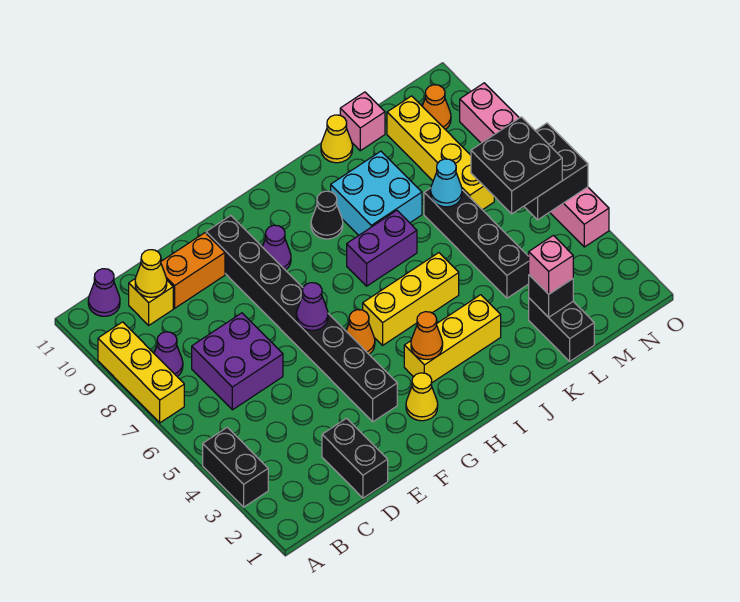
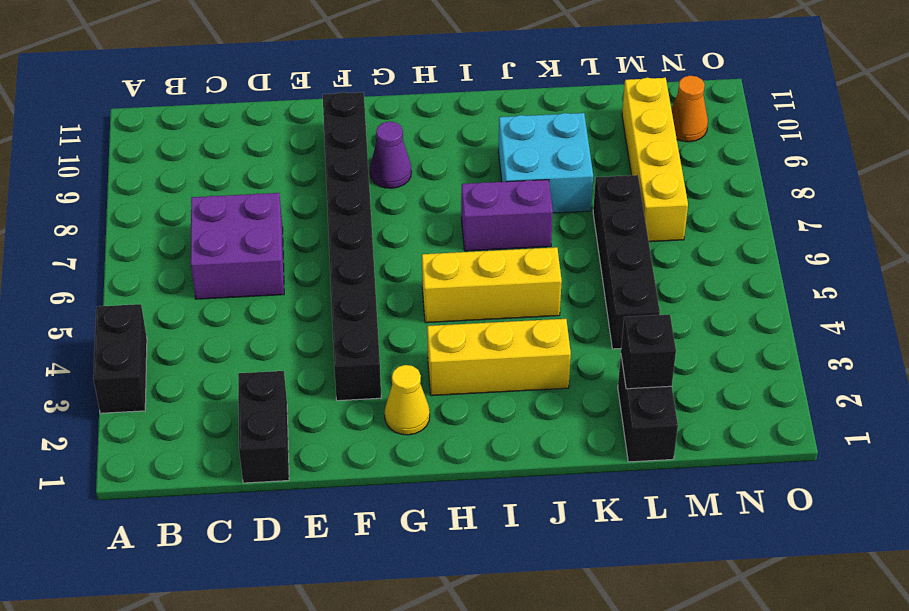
none -> yellow 1x3 brick [98,322,184,423]
none -> purple 1x1 cone [154,332,183,376]
none -> purple 1x1 cone [88,269,120,316]
none -> yellow 1x1 brick [129,278,173,325]

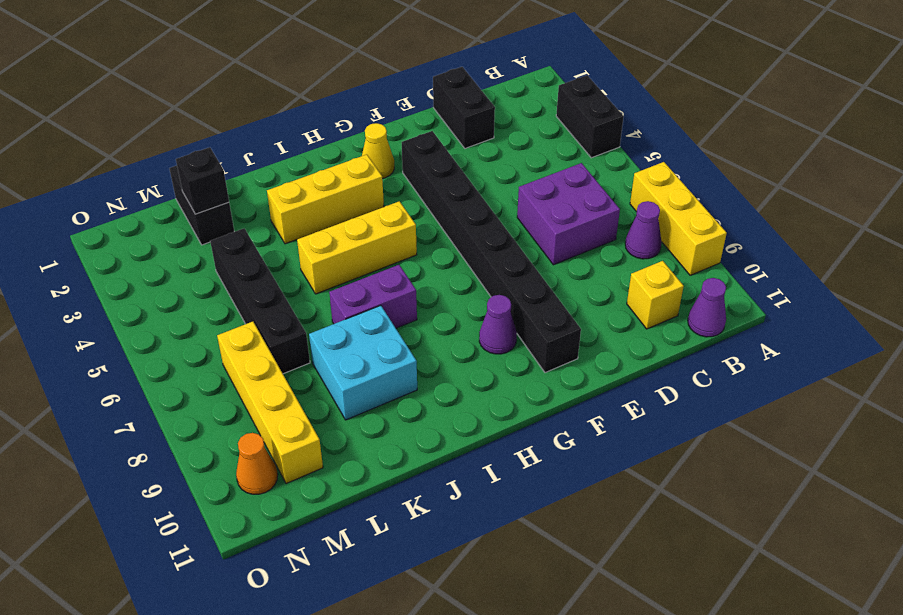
none -> orange 1x2 brick [161,233,225,308]
none -> orange 1x1 cone [346,310,375,354]
none -> black 1x1 cone [311,191,343,239]
none -> yellow 1x1 cone [321,115,353,163]

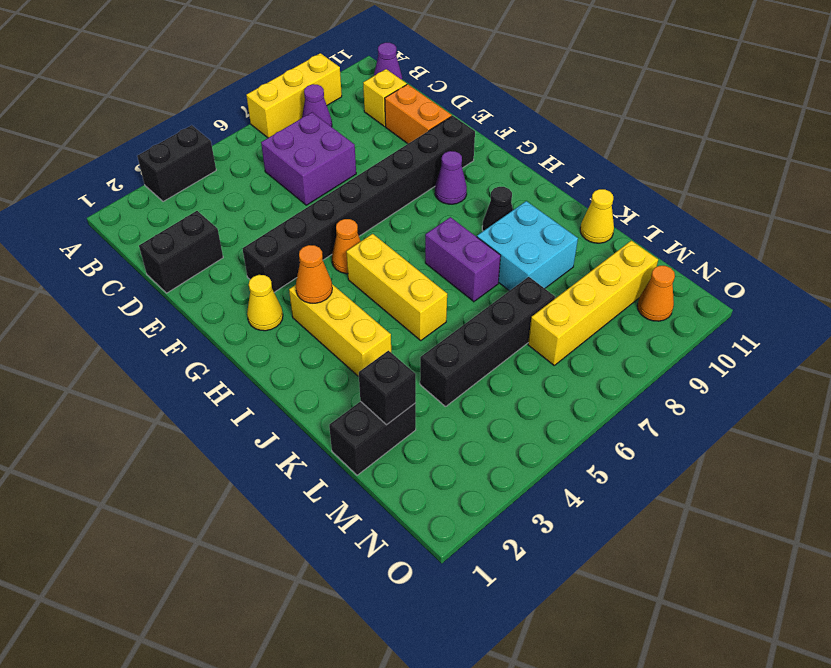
none -> pink 1x1 brick [340,92,385,151]
none -> pink 1x6 brick [460,83,609,247]
none -> yellow 1x1 cone [135,250,167,297]
none -> purple 1x1 cone [296,283,328,330]

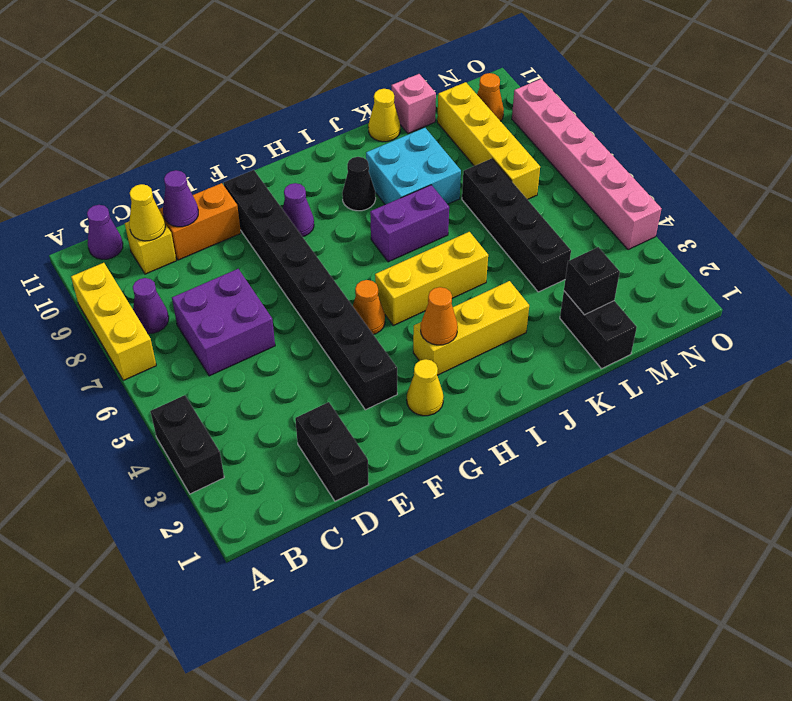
purple 1x1 cone [163,170,198,227] -> purple 1x1 cone moved to [296,283,328,330]
none -> cyan 1x1 cone [431,159,462,207]
none -> black 2x2 brick [524,123,588,220]
none -> pink 1x1 brick [529,235,573,294]
none -> black 2x2 brick [471,117,562,214]

